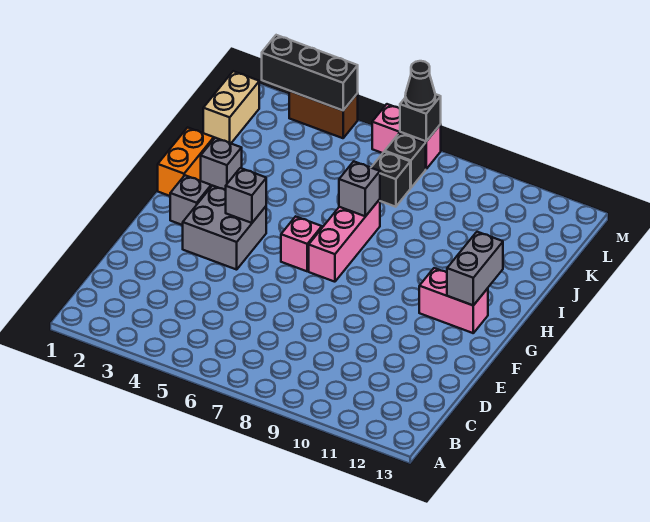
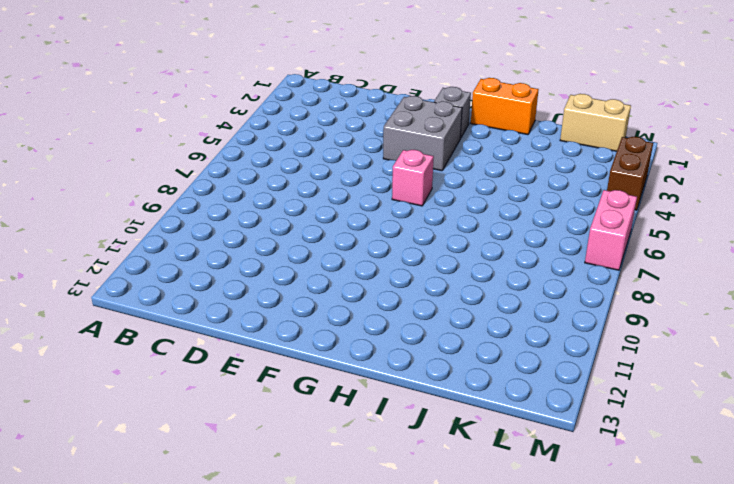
none -> pink 1x3 brick [309,199,380,282]
none -> pink 1x2 brick [419,268,488,333]
none -> grey 1x1 brick [201,138,242,190]

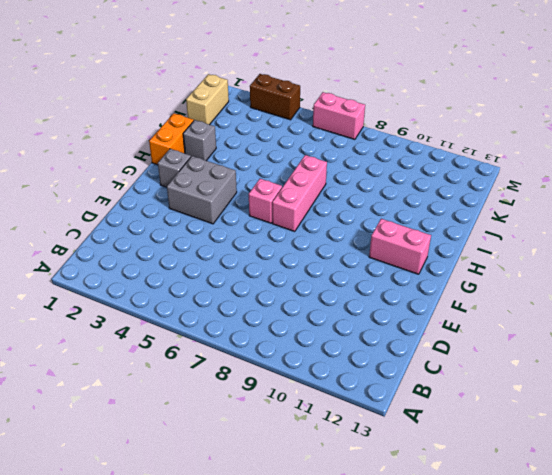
none -> black 1x1 brick [371,152,410,207]
none -> black 1x1 brick [385,133,426,188]
none -> grey 1x1 brick [226,168,266,223]

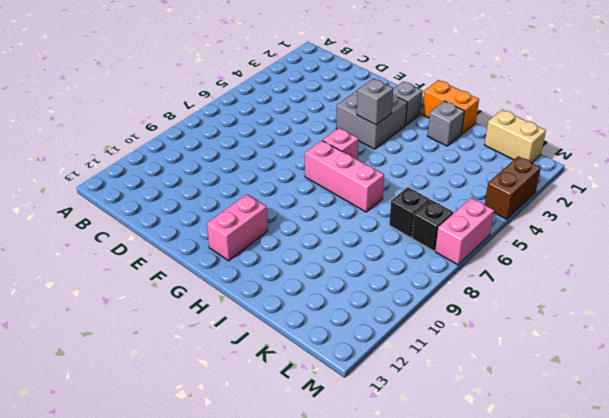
none -> grey 1x2 brick [447,232,503,305]
none -> grey 1x1 brick [339,161,380,216]
none -> black 1x3 brick [262,35,358,110]

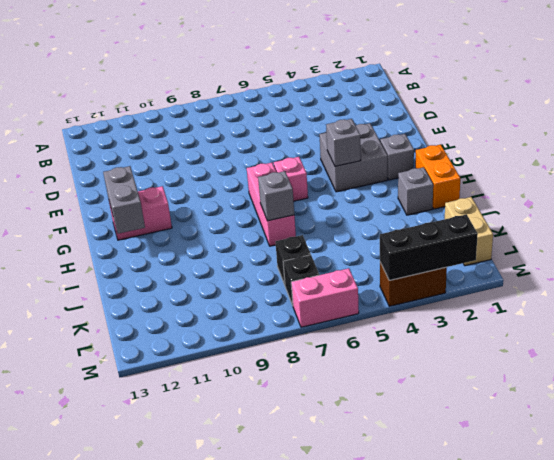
none -> black 1x1 brick [400,94,441,141]
none -> black 1x1 cone [405,61,435,110]

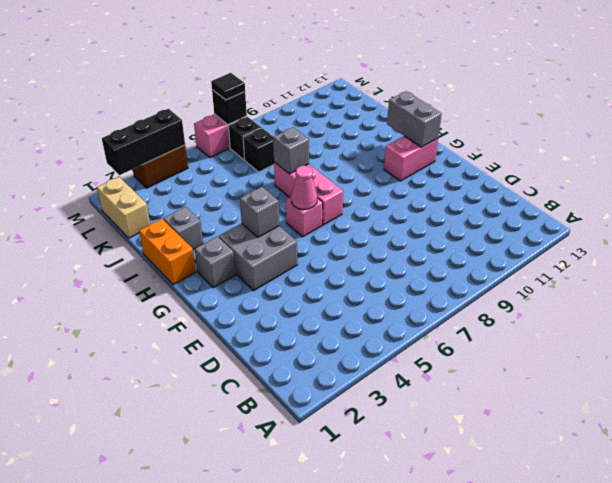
pink 1x1 cone [291,166,317,209] -> none
black 1x1 tile [211,73,245,100] -> black 1x1 cone [405,61,435,110]

